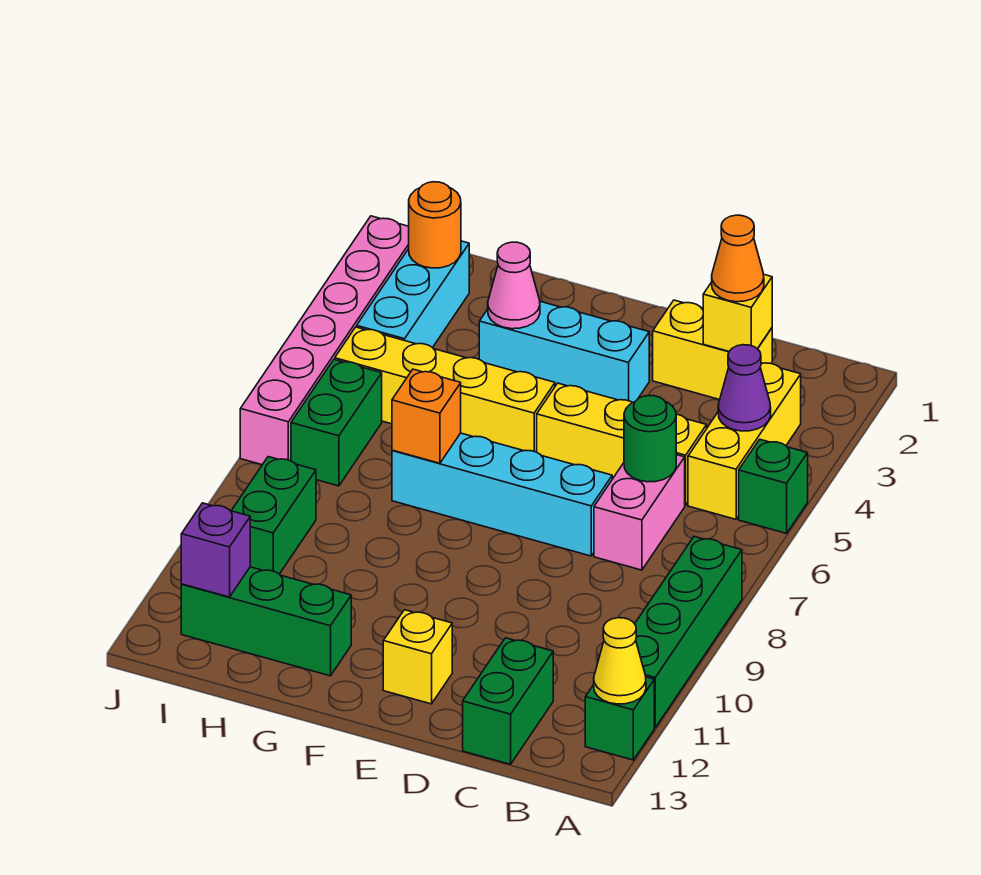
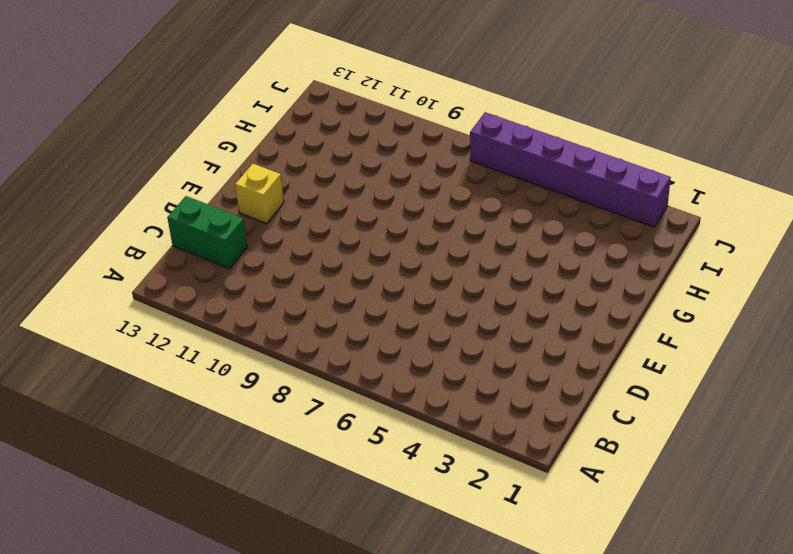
purple 1x6 brick [470,112,671,227] -> pink 1x6 brick [240,216,409,465]
none -> green 1x1 brick [739,439,808,533]
none -> green 1x4 brick [635,537,742,728]
none -> green 1x1 brick [585,677,654,760]

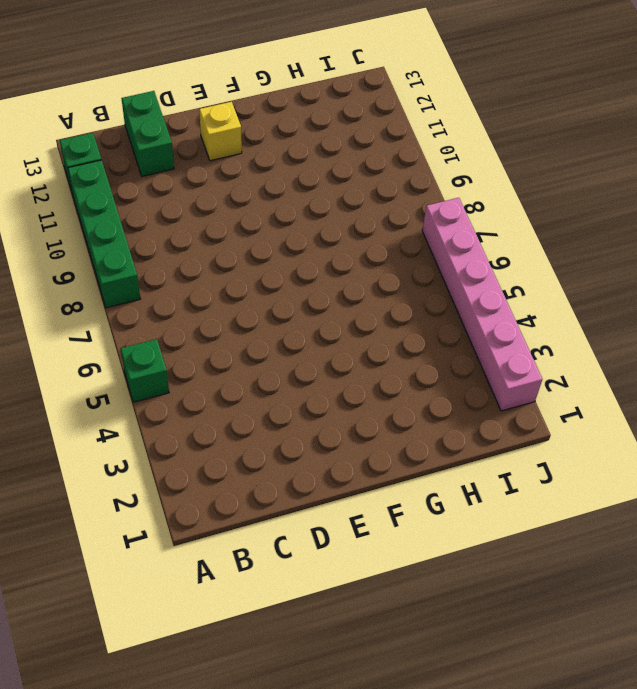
none -> yellow 1x3 brick [688,363,801,519]
none -> yellow 1x2 brick [653,300,772,400]
none -> yellow 1x3 brick [537,383,707,505]

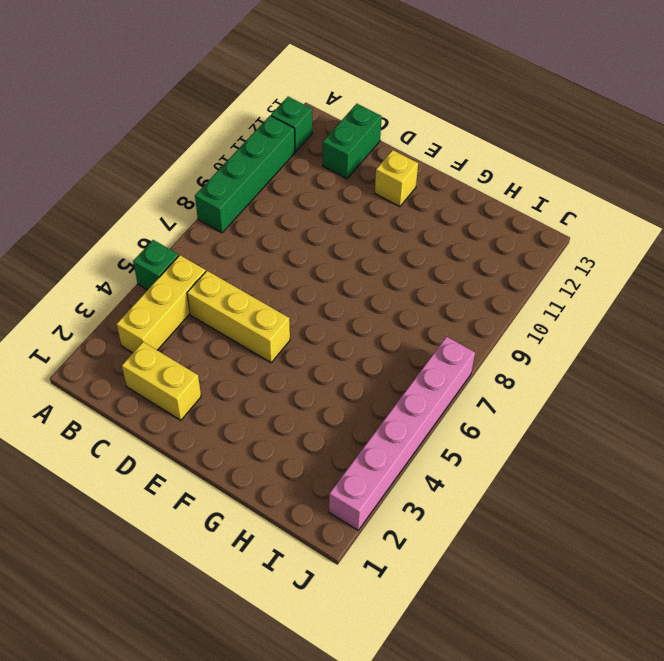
none -> pink 1x2 brick [594,455,685,570]
none -> cyan 1x4 brick [392,433,612,556]
none -> cyan 1x3 brick [479,301,649,403]

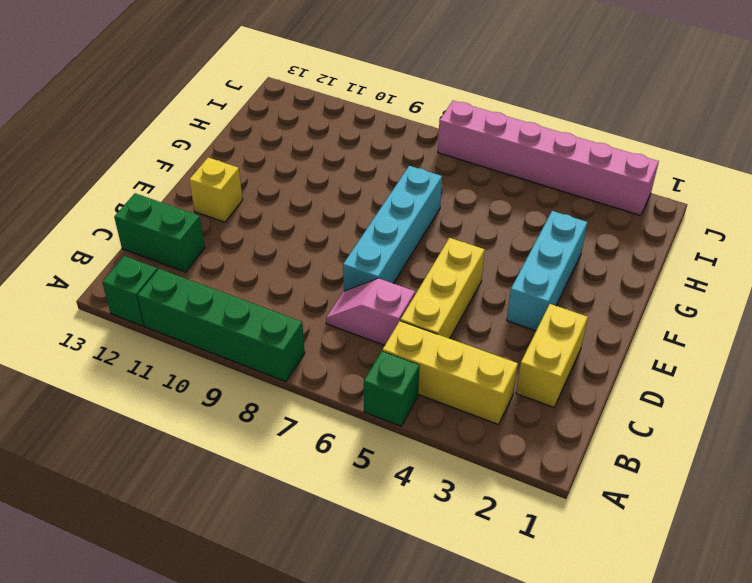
pink 1x2 slope [326,278,415,345] -> pink 1x2 brick [594,455,685,570]
none -> yellow 1x4 brick [335,327,555,452]
none -> green 1x3 brick [181,567,351,676]
none -> cyan 1x3 brick [357,241,469,348]

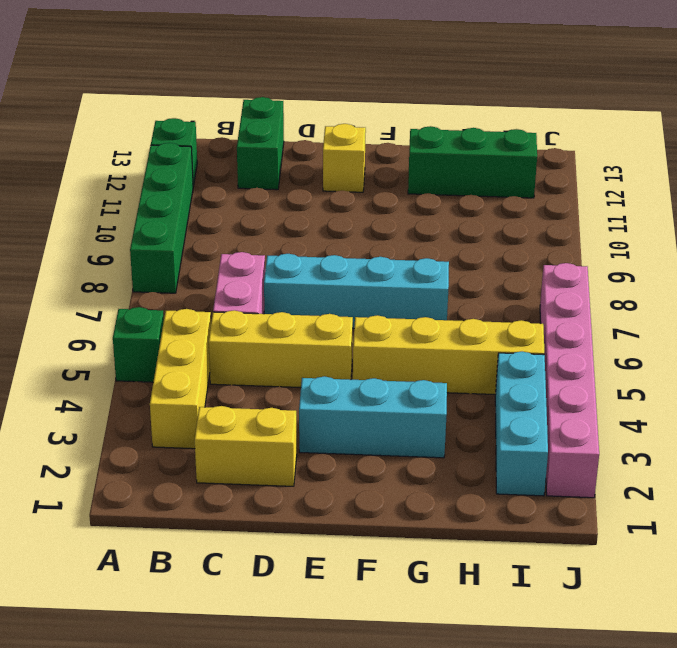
none -> green 1x2 brick [291,360,382,486]
none -> green 1x2 brick [231,457,316,574]
none -> yellow 1x1 cone [594,618,646,704]

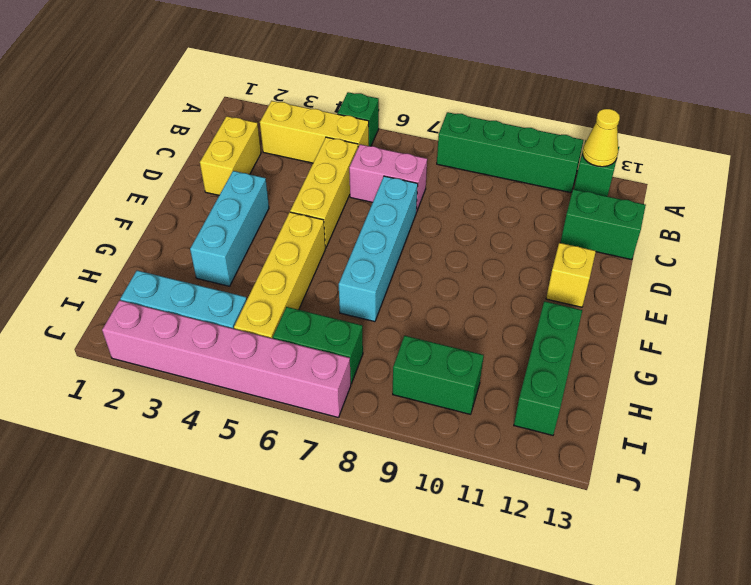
none -> purple 1x1 cone [718,345,771,431]
none -> yellow 1x1 brick [703,275,772,351]
none -> green 1x1 round brick [624,396,676,482]

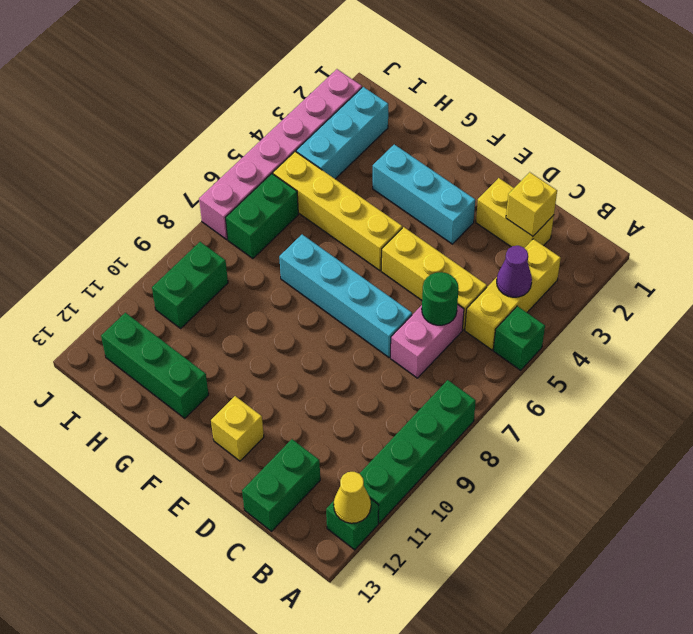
none -> pink 1x1 cone [488,242,540,329]
none -> orange 1x1 brick [392,369,461,463]
none -> orange 1x1 round brick [409,182,461,268]

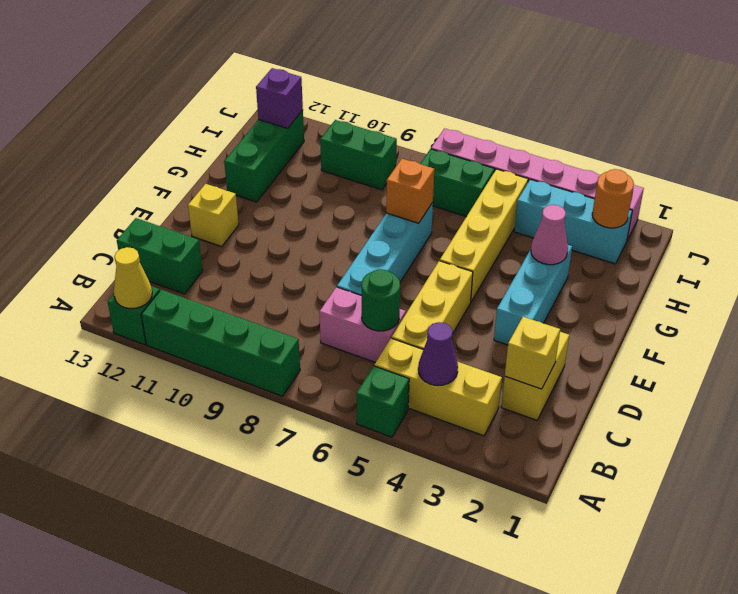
none -> orange 1x1 cone [712,215,764,302]

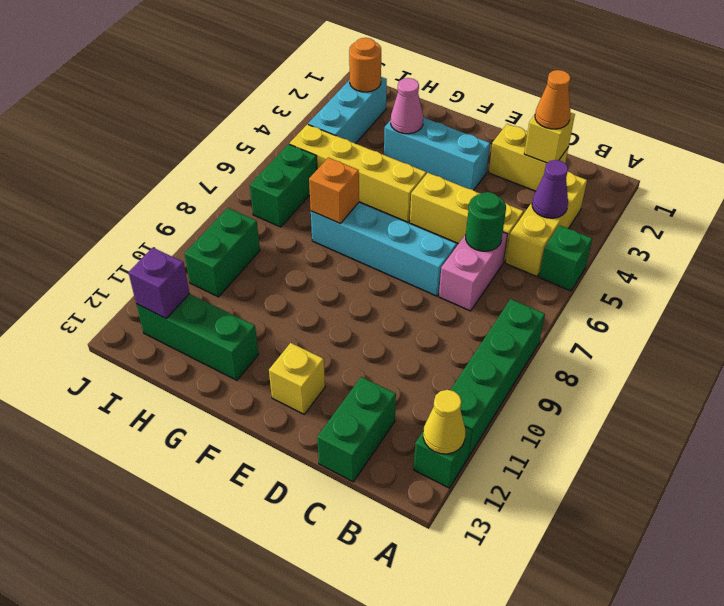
none -> pink 1x6 brick [240,216,409,465]

